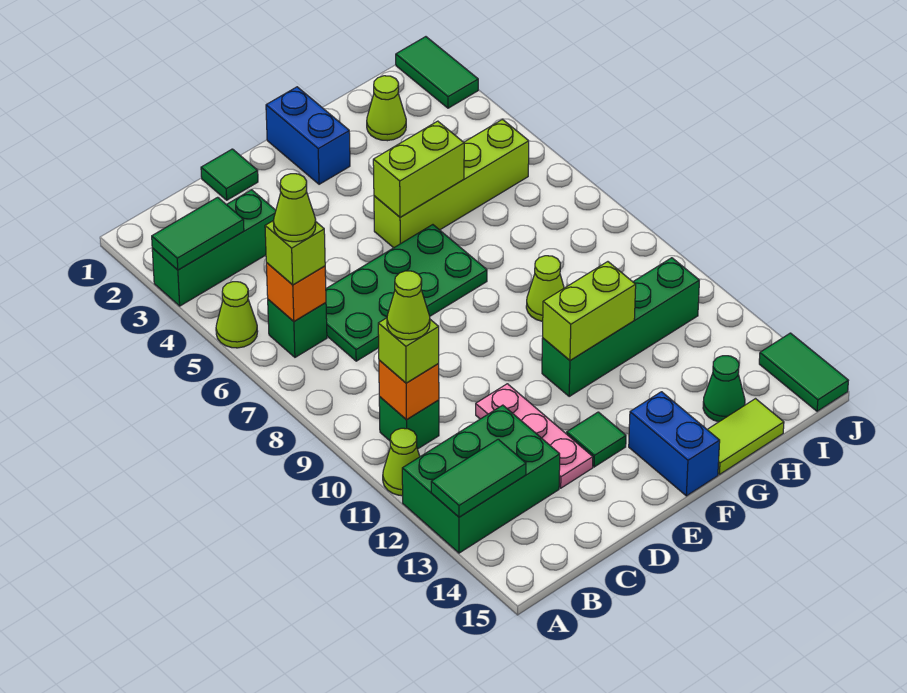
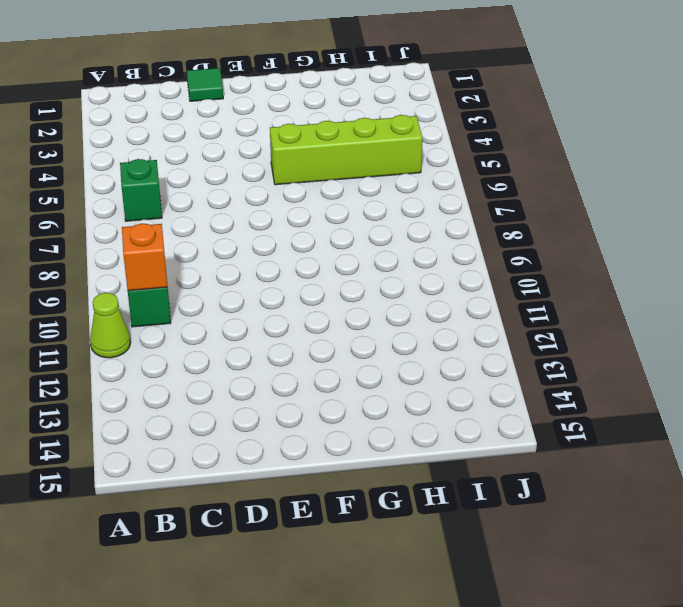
none -> green 1x3 brick [152,190,276,306]
none -> lime 1x1 cone [216,282,258,348]
none -> green 2x3 brick [402,405,560,553]
none -> green 2x4 plate [326,225,487,361]

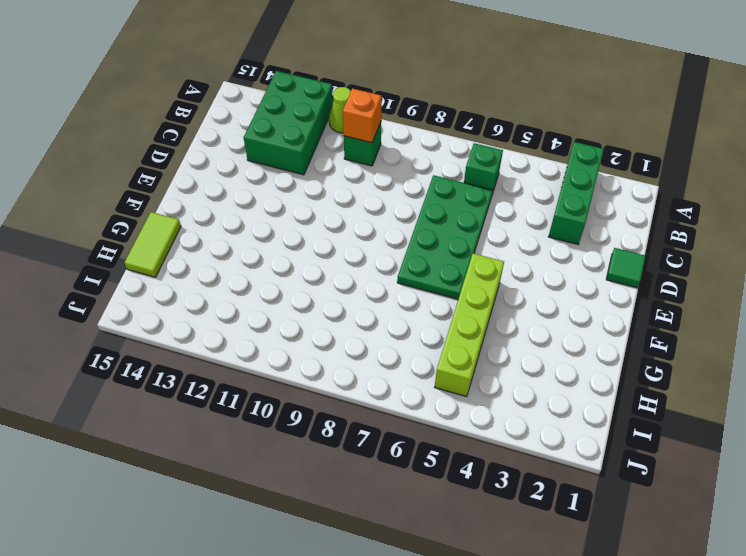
none -> lime 1x1 cone [216,282,258,348]
none -> pink 1x3 plate [476,384,593,488]
none -> green 1x1 tile [567,412,626,467]
none -> blue 1x2 brick [266,87,350,184]

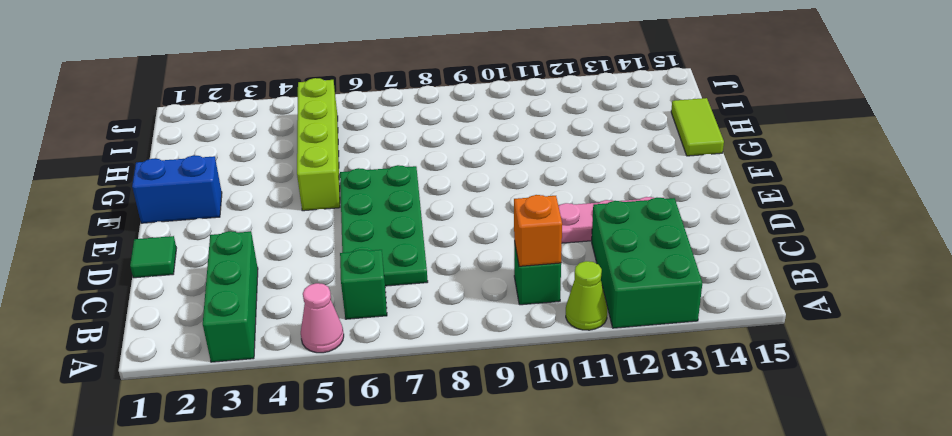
pink 1x1 cone [301,283,344,353] -> lime 1x1 cone [216,282,258,348]
none -> green 1x1 tile [567,412,626,467]
none -> green 1x4 brick [542,258,699,396]
none -> blue 1x2 brick [629,392,720,496]
none -> lime 1x1 cone [526,256,564,321]

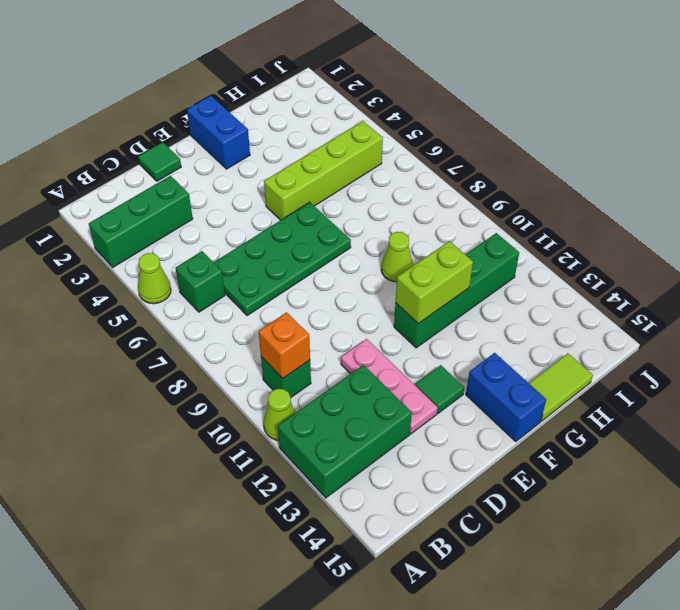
none -> lime 1x1 cone [367,76,406,141]
none -> green 1x1 cone [703,356,745,422]
none -> green 1x2 tile [396,37,478,108]
none -> green 1x2 tile [759,333,848,411]

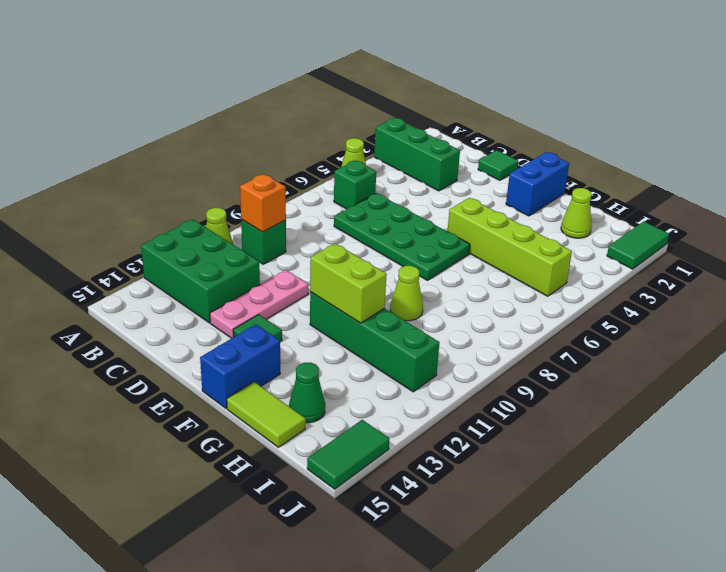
none -> green 1x2 tile [152,197,244,270]
none -> green 1x2 tile [431,439,526,517]
none -> orange 1x1 brick [266,263,326,321]
none -> lime 1x2 brick [373,121,464,217]

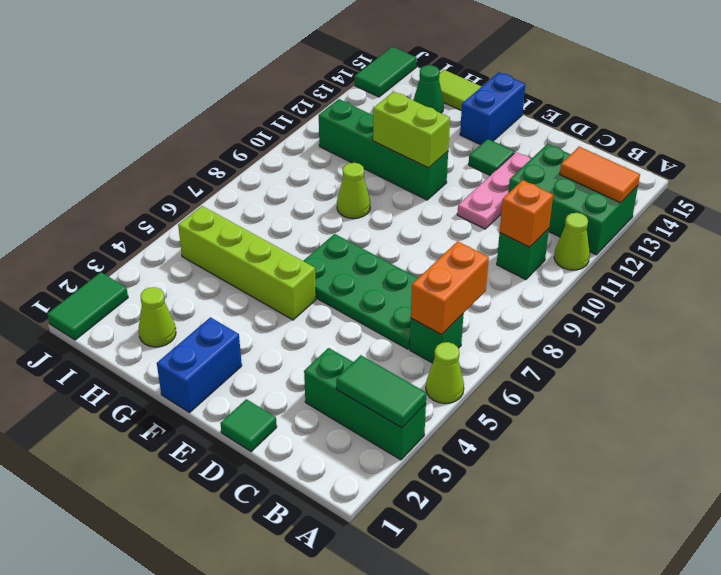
orange 1x2 tile [560,147,640,203] -> green 1x2 tile [431,439,526,517]
orange 1x2 brick [411,241,489,335] -> orange 1x1 brick [266,263,326,321]
none -> lime 1x2 brick [373,121,464,217]
none -> lime 1x1 brick [265,220,325,285]
none -> lime 1x1 brick [378,318,439,383]
none -> lime 1x1 cone [273,174,316,242]

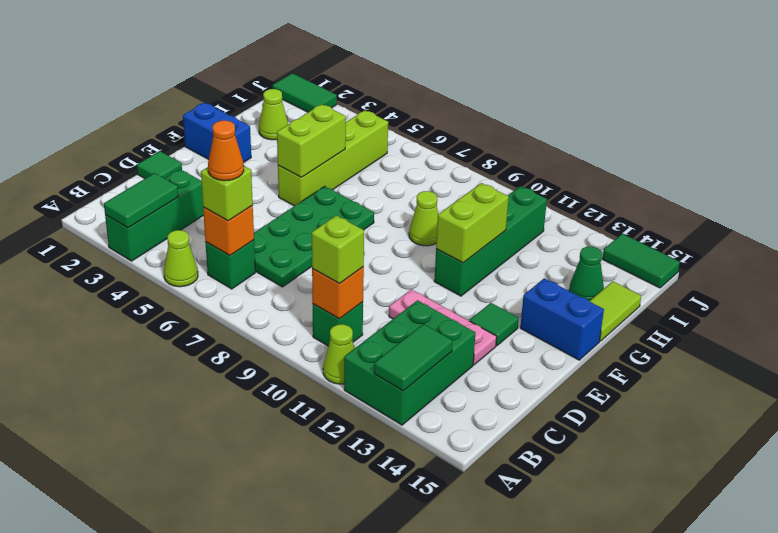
orange 1x1 cone [208,121,244,181] -> lime 1x1 cone [273,174,316,242]
none -> lime 1x1 cone [387,271,430,340]

